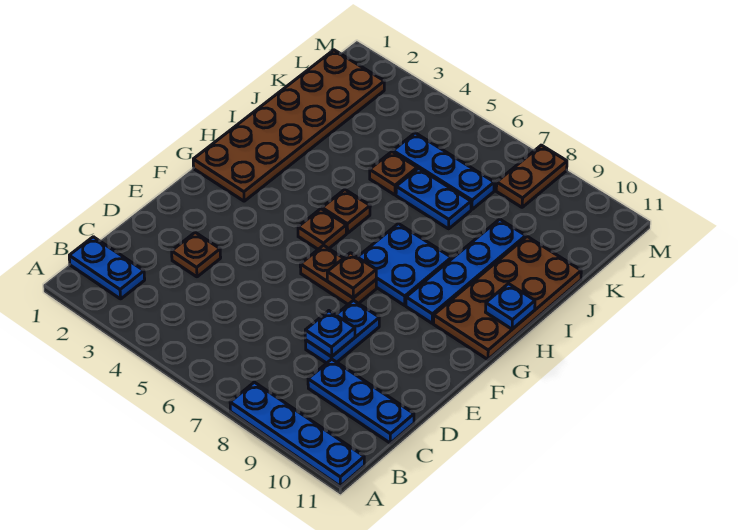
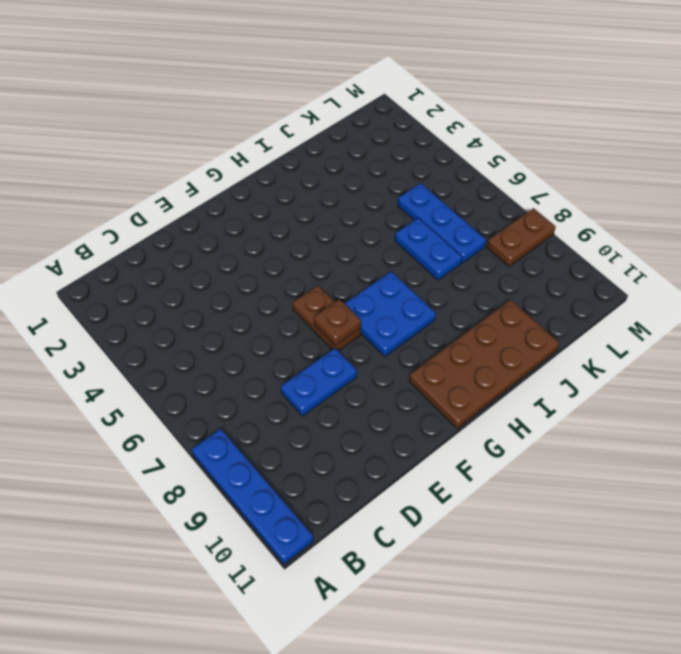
none -> blue 1x2 plate [69,237,145,299]
none -> blue 1x3 plate [308,359,414,443]
none -> brown 1x1 plate [172,232,221,277]

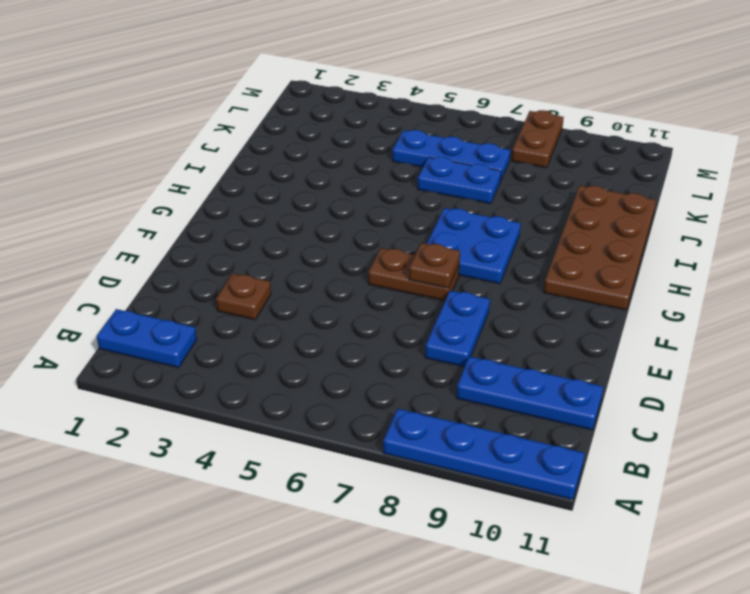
none -> brown 2x6 plate [193,50,384,201]
none -> brown 1x1 plate [298,209,346,249]
none -> blue 1x4 plate [406,219,526,323]

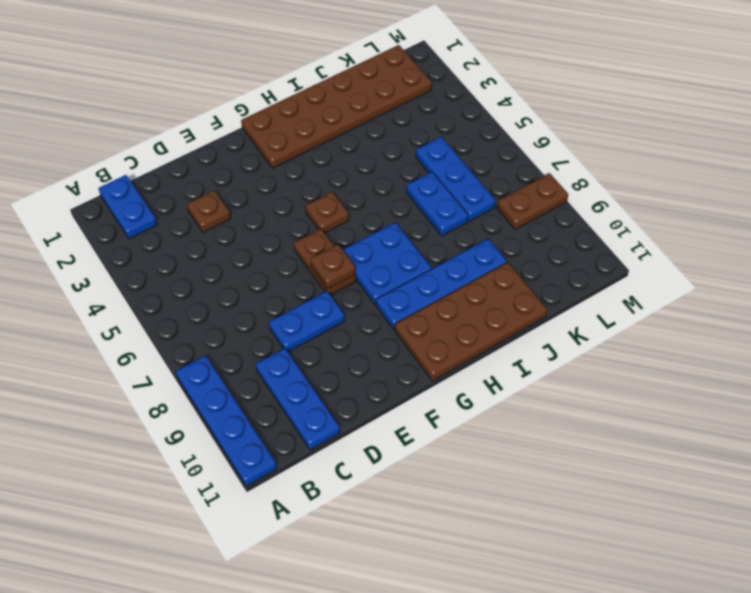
none -> brown 1x1 plate [322,190,370,233]
none -> brown 1x1 plate [370,152,417,195]
none -> blue 1x1 plate [305,311,355,357]

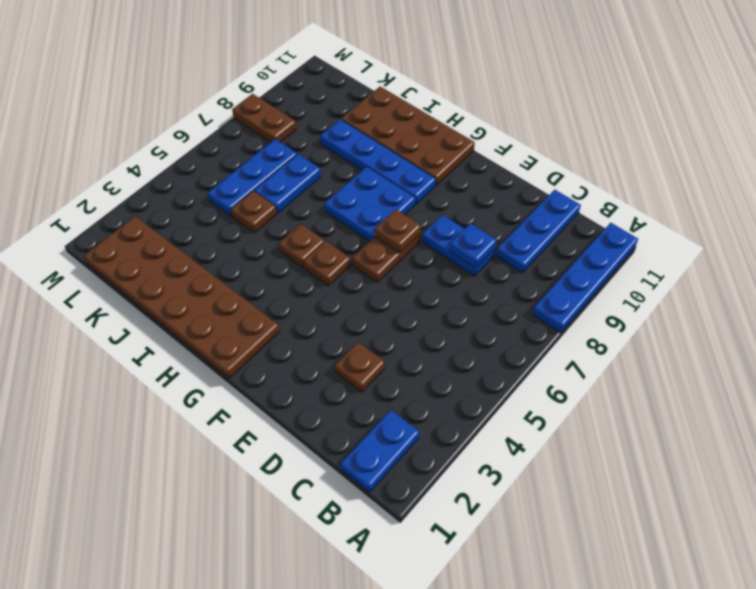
none -> blue 1x1 plate [486,284,535,329]

